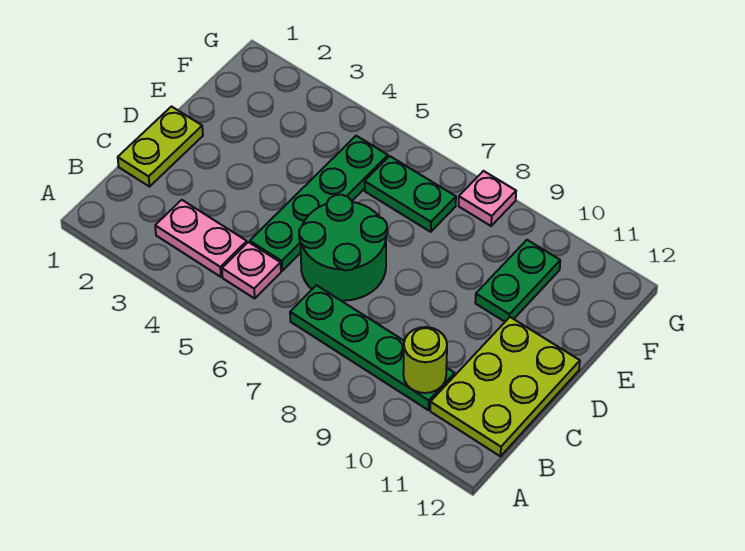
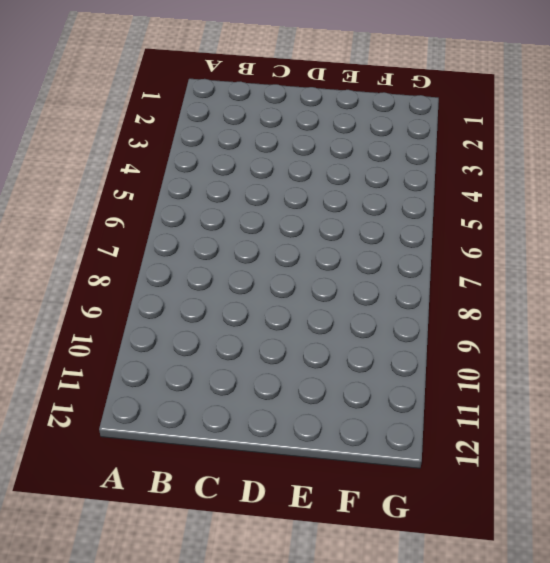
none -> pink 1x2 plate [155,200,247,277]
none -> pink 1x1 plate [222,242,281,298]

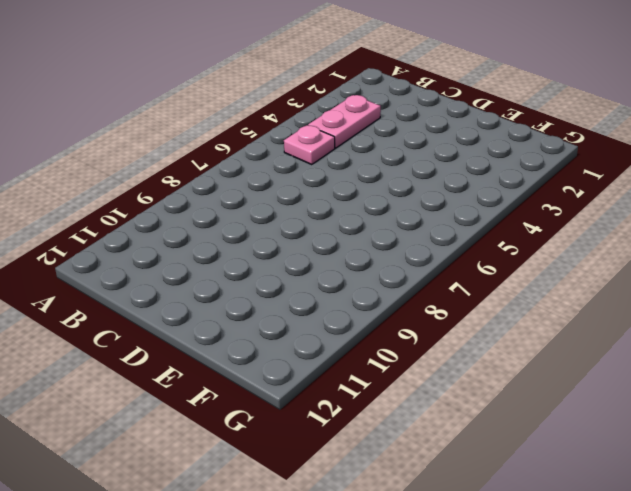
none -> green 1x4 plate [290,285,455,410]
none -> lime 2x3 plate [430,317,580,456]

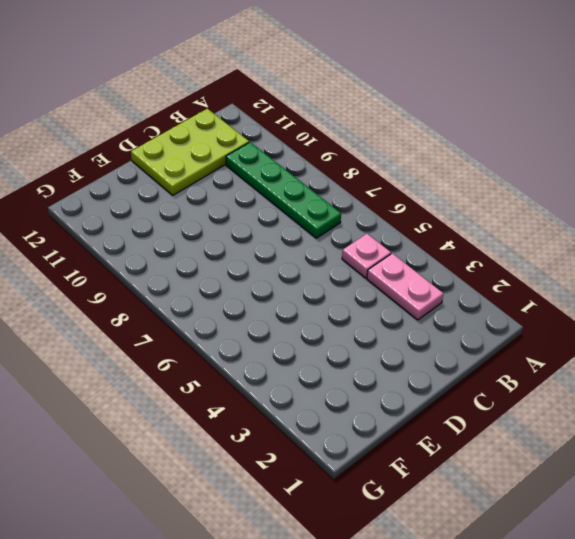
none -> lime 1x2 plate [118,107,203,187]
none -> green 1x4 plate [250,136,388,271]

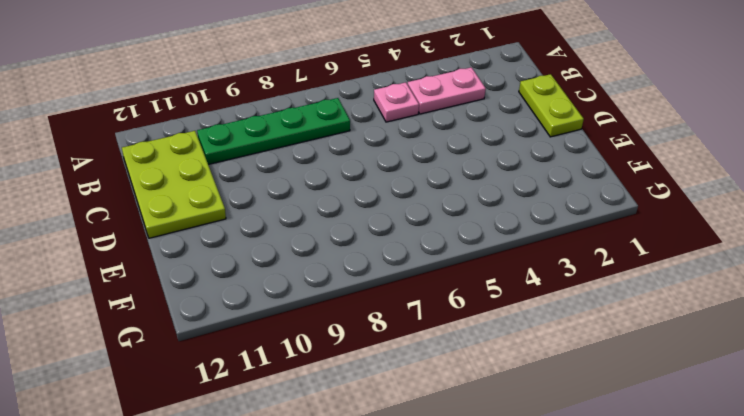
none -> green 1x4 plate [250,136,388,271]
none -> green 2x2 round brick [299,195,387,301]

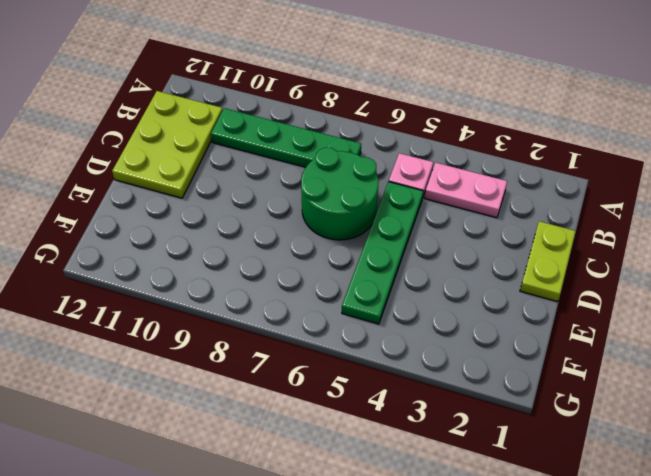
none -> green 1x2 plate [475,240,560,322]
none -> green 1x2 plate [365,156,456,232]

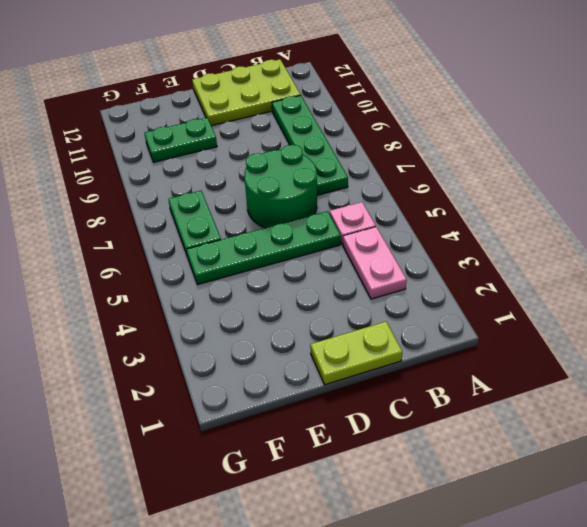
none -> pink 1x1 plate [459,171,516,226]
none -> lime 1x1 round brick [403,327,447,393]

